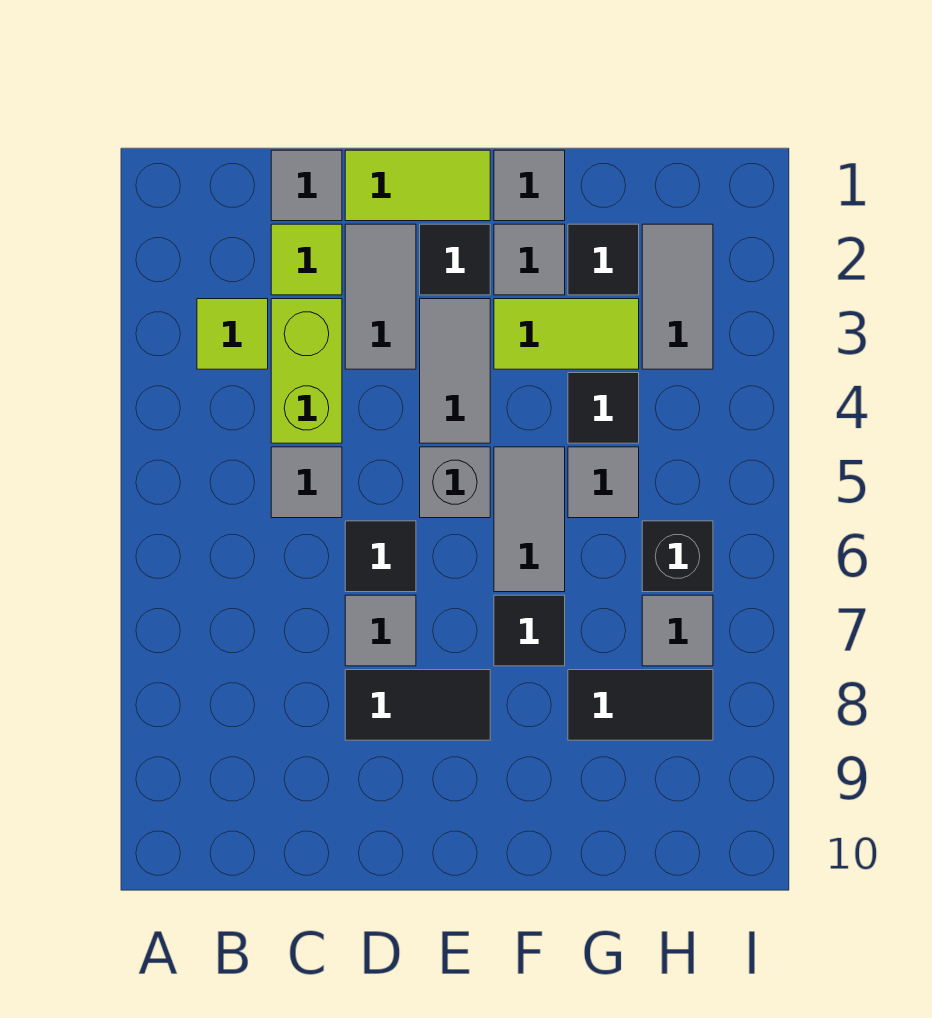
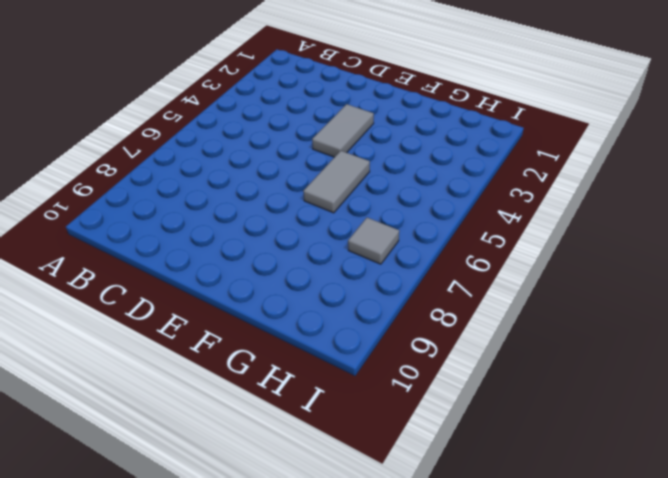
none -> lime 1x1 tile [197,299,268,369]
none -> grey 1x1 tile [271,150,342,221]
none -> lime 1x1 tile [271,224,342,295]

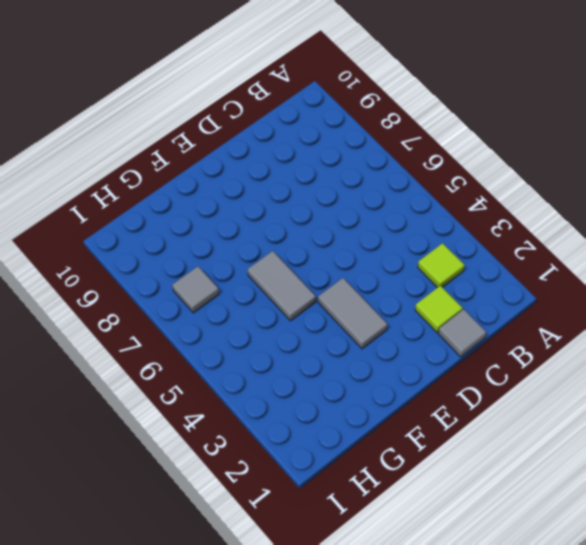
none -> lime 1x2 brick [271,299,342,443]
none -> grey 1x1 tile [271,447,342,518]
none -> lime 1x2 tile [345,150,490,221]

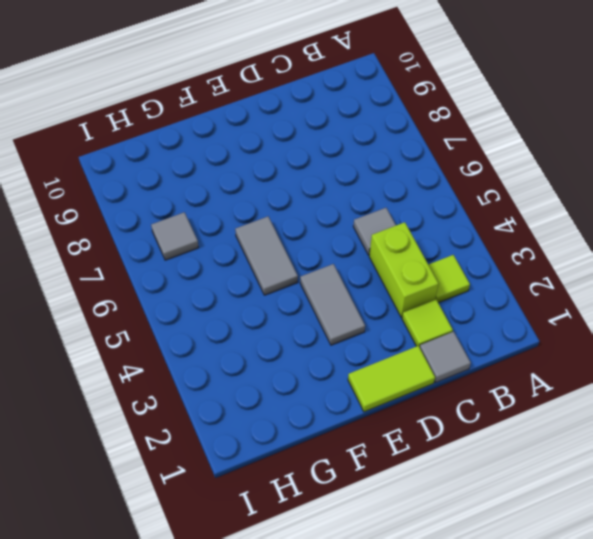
none -> grey 1x2 tile [345,224,416,369]
none -> black 1x1 tile [345,521,416,592]
none -> grey 1x1 tile [345,595,416,666]

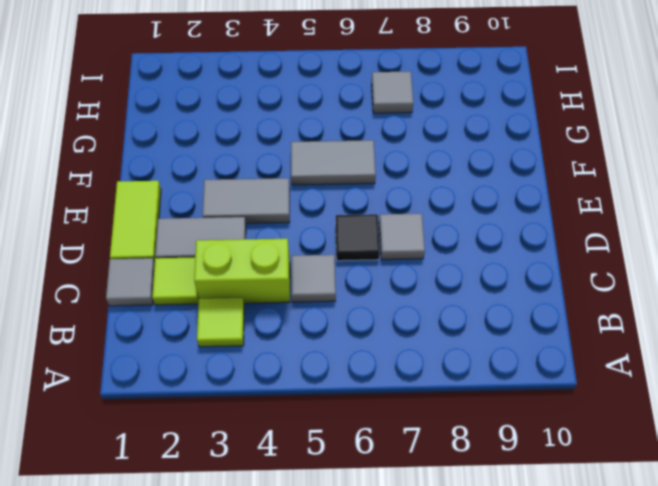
none -> black 1x2 tile [345,670,490,740]
none -> black 1x1 tile [420,224,490,295]
none -> grey 1x1 brick [420,447,490,518]

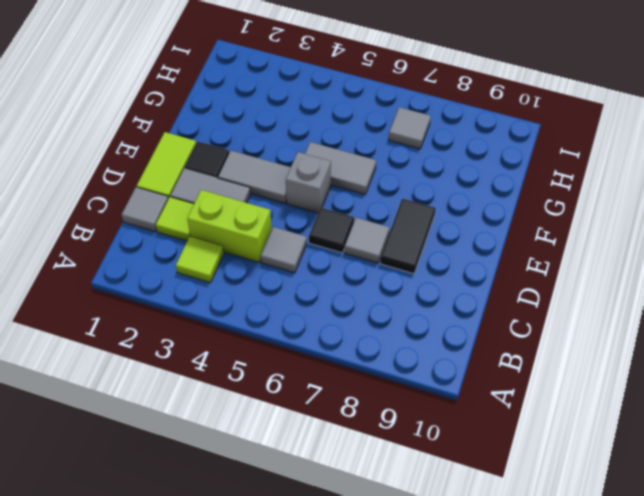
none -> grey 1x1 tile [494,150,565,221]
none -> grey 1x1 tile [494,224,565,295]
none -> lime 1x2 tile [494,299,639,369]

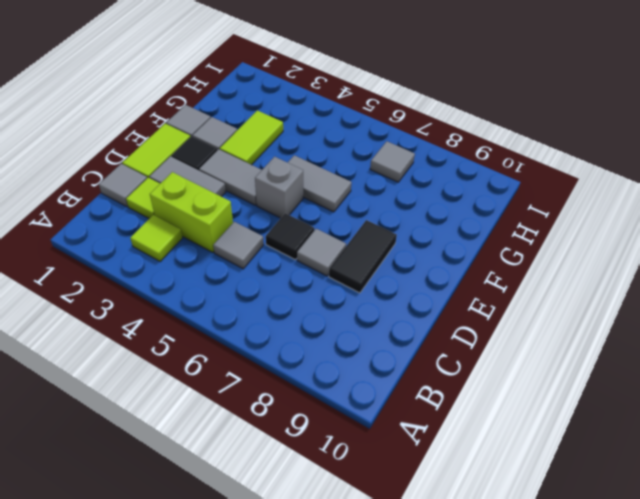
none -> black 1x1 tile [494,595,565,666]
none -> black 1x1 tile [568,224,639,295]
none -> black 1x1 tile [568,373,639,443]

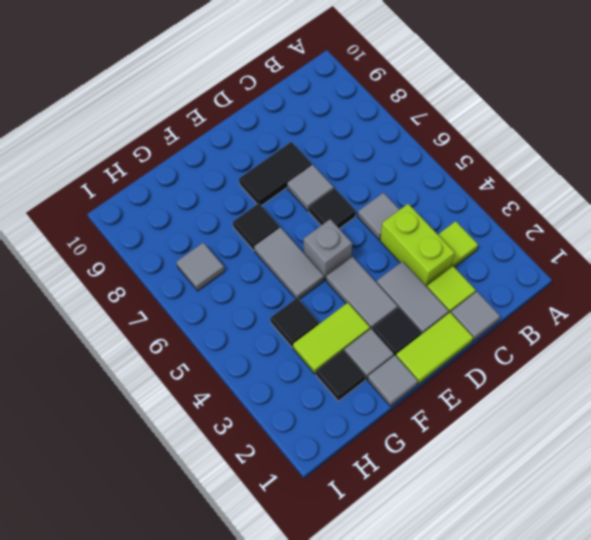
none -> grey 1x1 tile [568,447,639,518]
none -> black 1x2 tile [568,670,713,740]
none -> grey 1x2 tile [642,224,713,369]

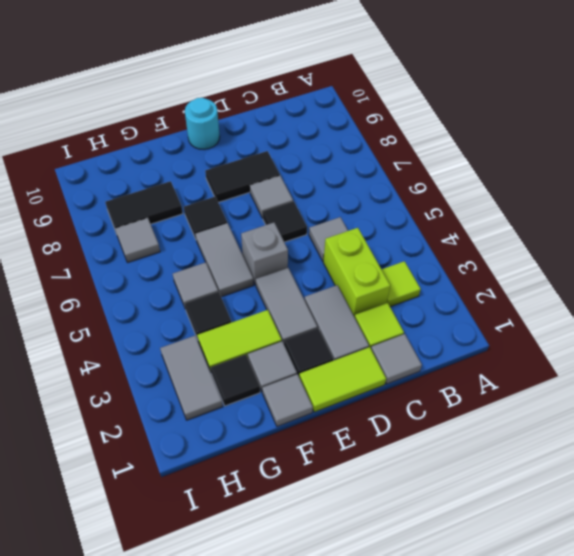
cyan 1x1 round brick [185,98,220,150] -> none
none -> black 1x1 brick [642,521,713,592]

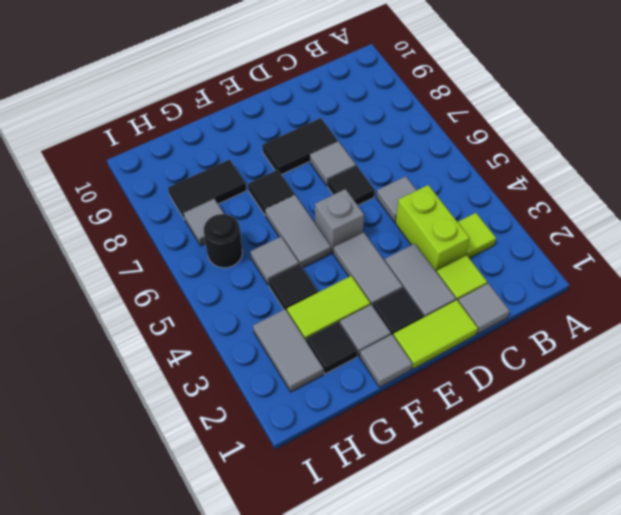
black 1x1 round brick [204,214,242,268] -> black 1x1 brick [642,521,713,592]

